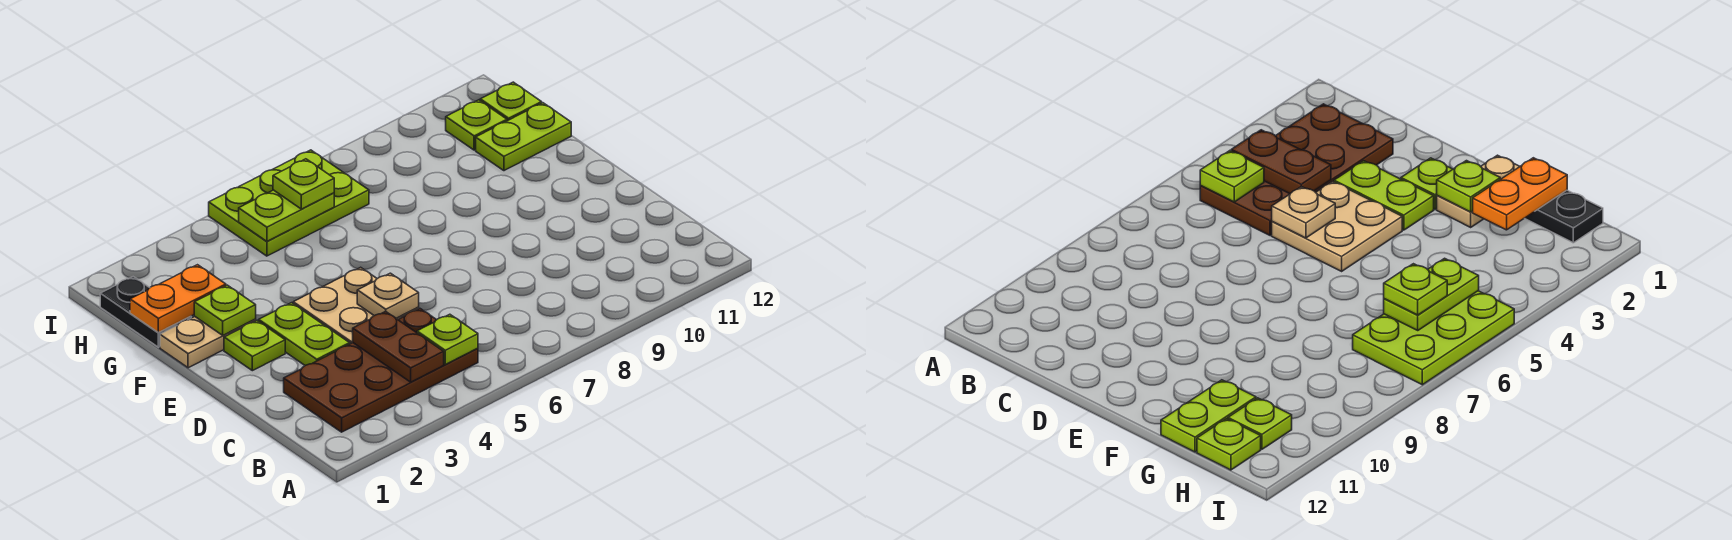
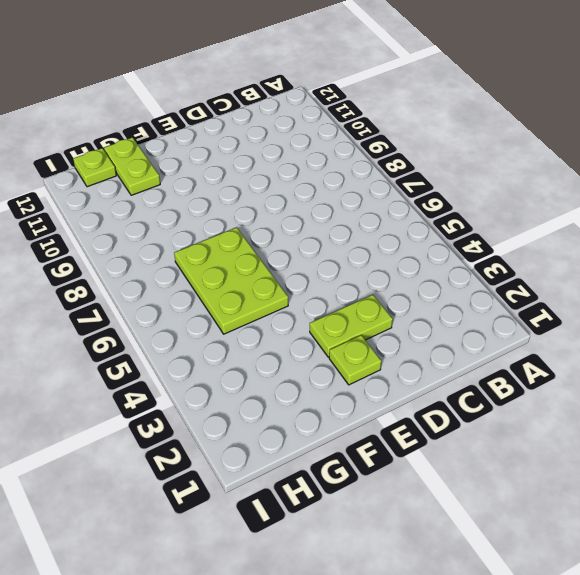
lime 2x3 plate [174,227,288,334] -> lime 2x3 plate moved to [209,150,369,256]
none -> brown 2x4 plate [284,309,478,432]
none -> tan 2x2 plate [293,267,419,344]
none -> tan 1x2 plate [160,316,256,368]

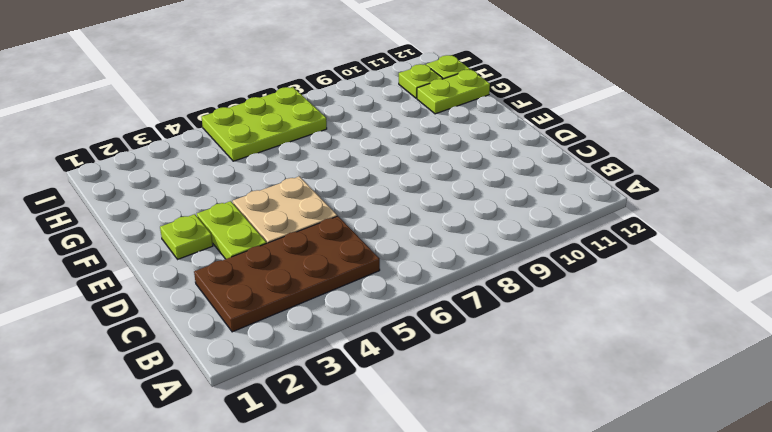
none -> tan 1x2 plate [160,316,256,368]
none -> black 1x2 plate [100,277,191,347]
none -> brown 1x2 plate [353,311,444,382]

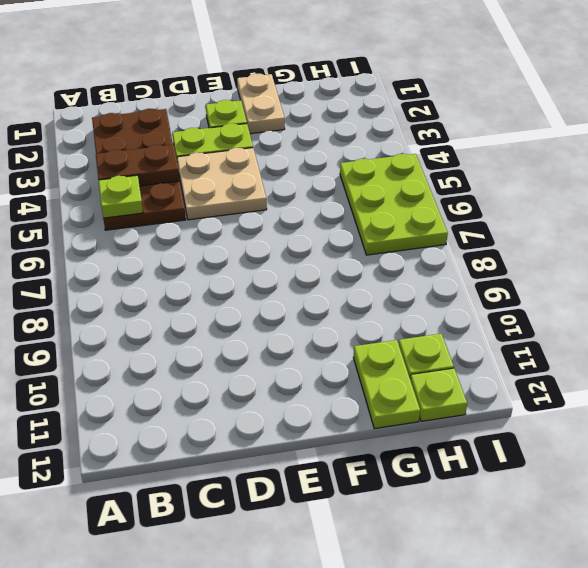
none -> black 1x2 plate [100,277,191,347]
none -> tan 1x1 plate [357,273,419,318]
none -> lime 1x1 plate [194,285,256,335]

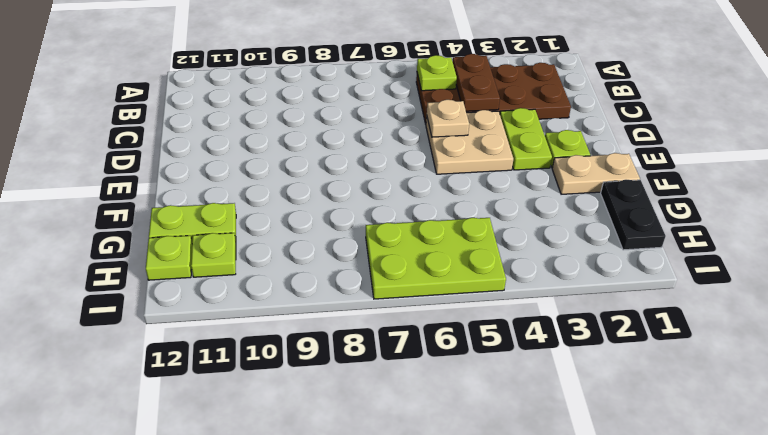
none -> lime 1x1 plate [194,285,256,335]
none -> orange 1x2 plate [130,265,226,333]
none -> lime 1x2 plate [239,190,334,241]

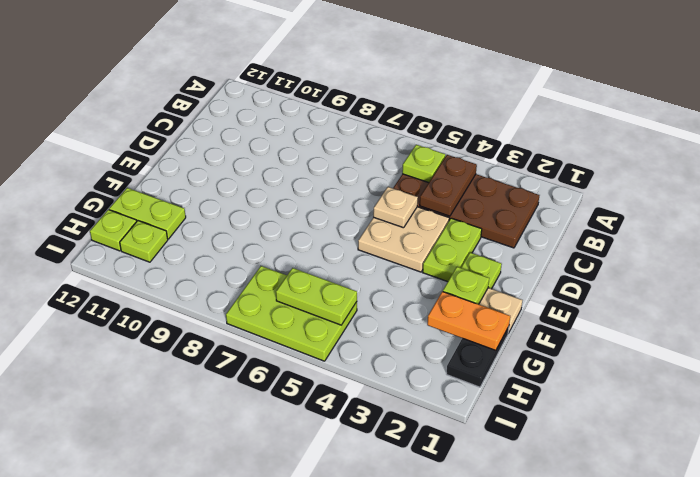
none -> lime 1x1 plate [273,159,334,209]

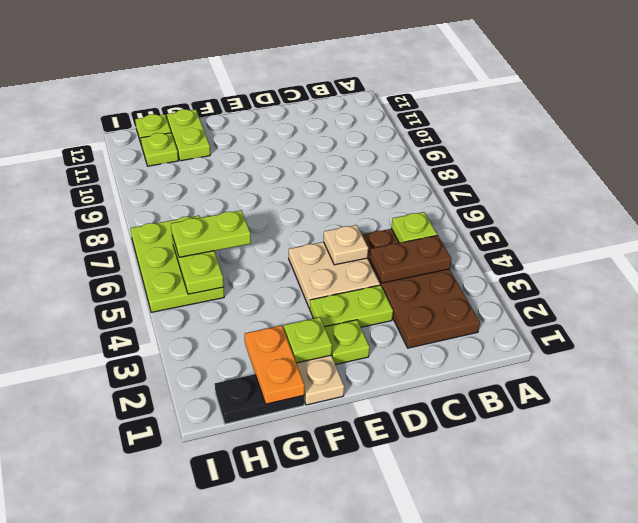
lime 1x2 plate [171,210,251,257] -> lime 1x1 plate [273,159,334,209]

